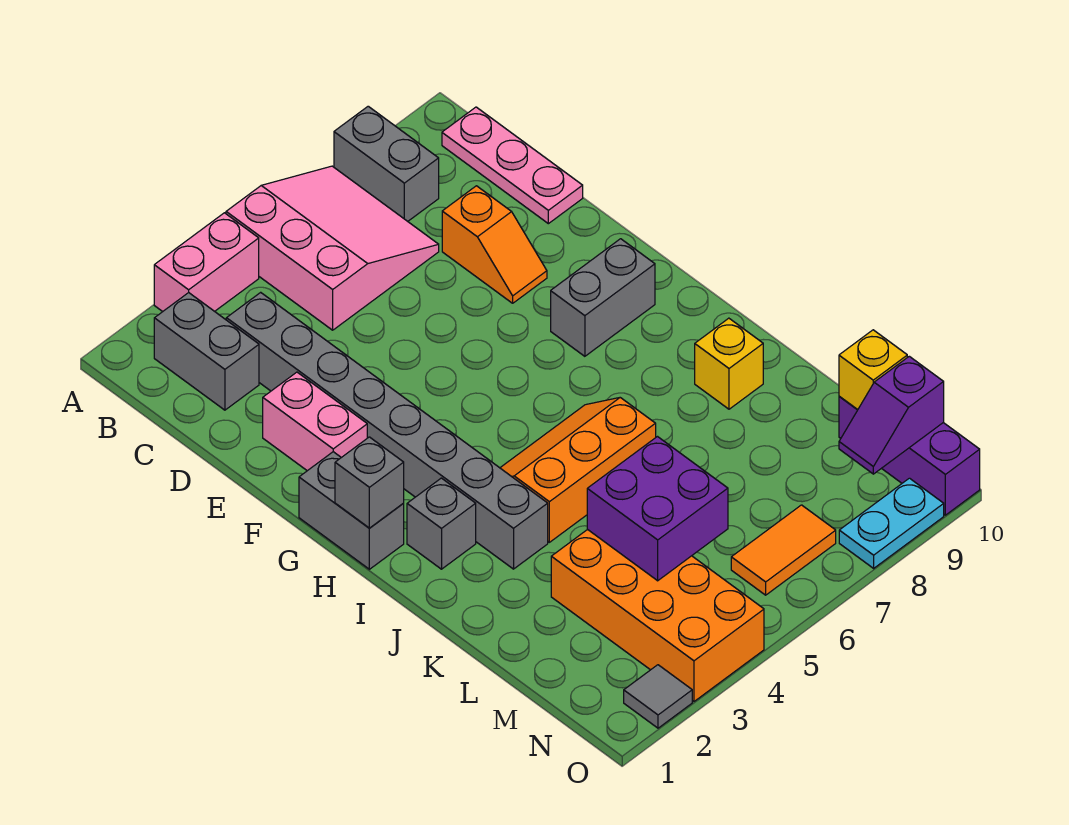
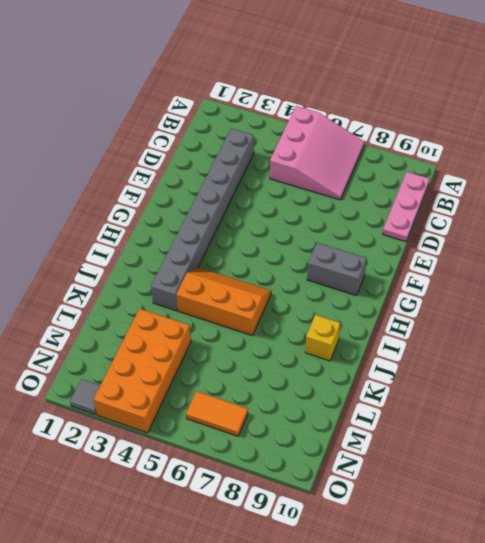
none -> pink 1x2 brick [154,213,259,312]
none -> grey 1x2 brick [334,106,439,221]
none -> grey 1x2 brick [154,293,259,410]

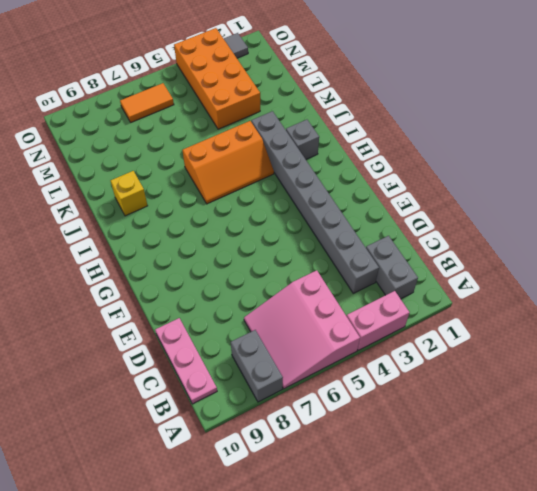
none -> orange 1x2 slope [442,186,547,303]
none -> pink 1x2 brick [263,372,367,471]
none -> grey 1x2 brick [299,452,404,569]

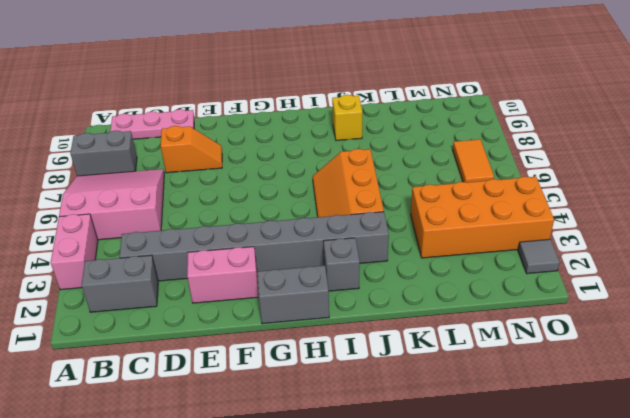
none -> grey 1x2 brick [551,239,655,356]
none -> purple 1x3 brick [839,396,980,515]
none -> cyan 1x2 plate [839,478,944,568]

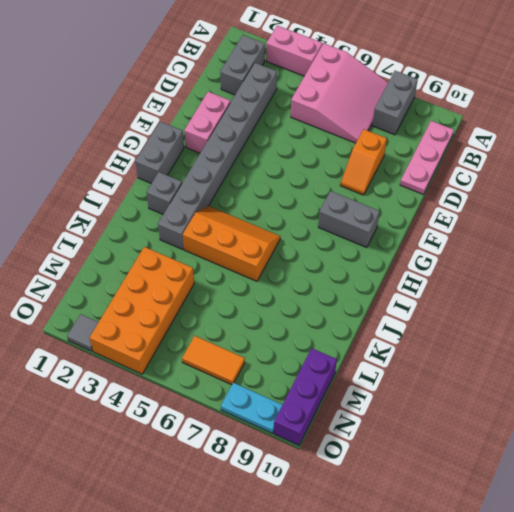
none -> yellow 1x1 brick [695,318,763,409]
none -> grey 1x1 brick [335,437,404,528]
none -> purple 2x2 brick [587,437,728,581]

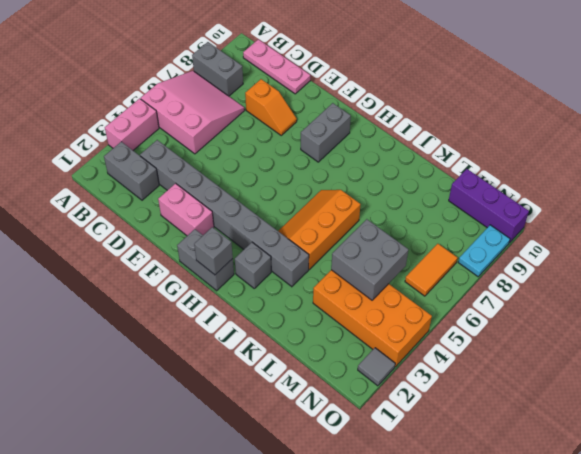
grey 2x2 brick [331,219,408,300] -> purple 2x2 brick [587,437,728,581]
none -> yellow 1x1 brick [695,318,763,409]
none -> yellow 1x1 brick [839,330,907,410]
none -> purple 1x2 slope [839,356,944,474]

